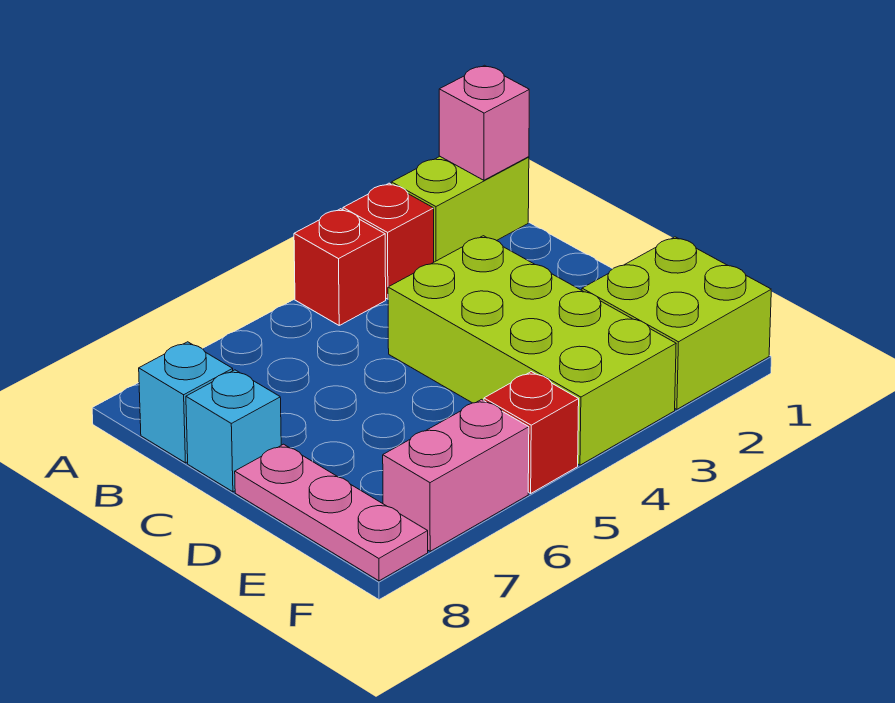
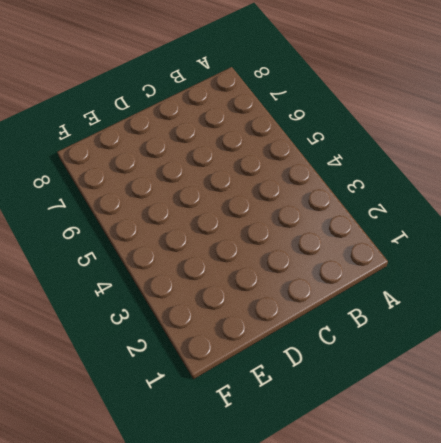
none -> lime 1x2 brick [391,157,529,262]
none -> red 1x1 brick [343,183,434,299]

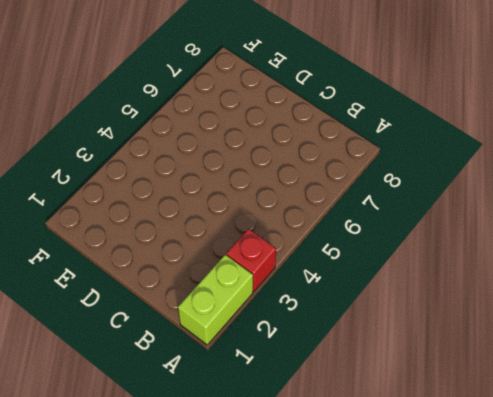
none -> red 1x1 brick [294,209,386,325]
none -> cyan 1x1 brick [139,342,233,463]

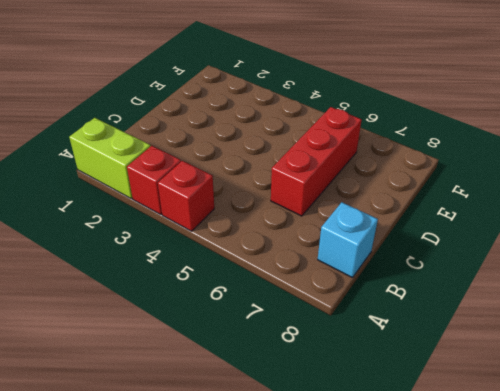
red 1x3 brick [271,107,362,216] -> none
none -> lime 2x4 brick [388,236,676,465]
none -> cyan 1x1 brick [186,370,281,492]

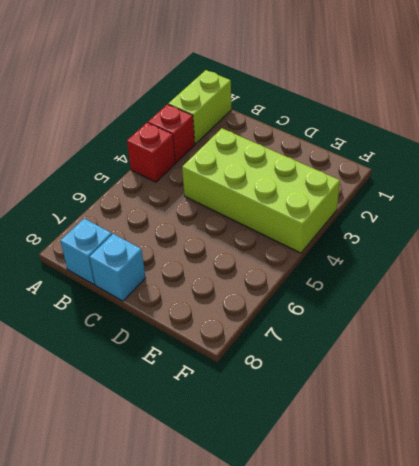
none -> pink 1x3 plate [235,444,428,581]
none -> lime 2x2 brick [582,237,771,409]

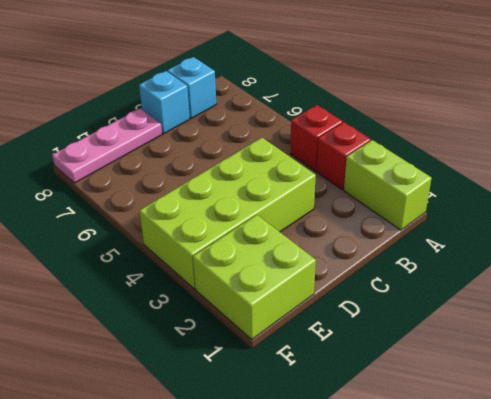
none -> red 1x1 brick [484,372,579,493]
none -> pink 1x2 brick [383,399,529,551]

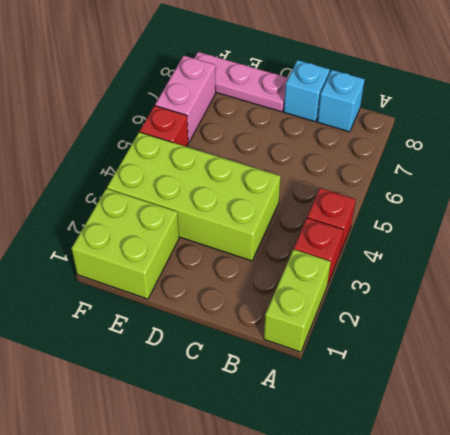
none -> pink 1x1 brick [439,65,529,180]

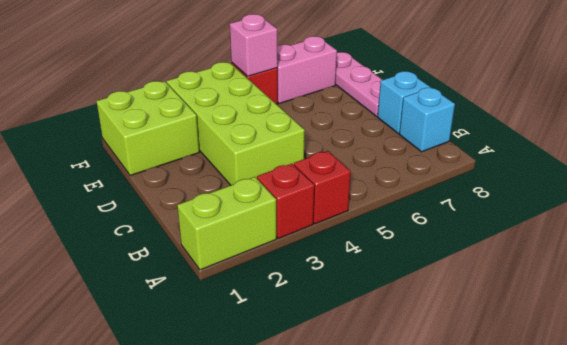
pink 1x1 brick [230,14,278,76] -> pink 1x1 brick moved to [439,65,529,180]

